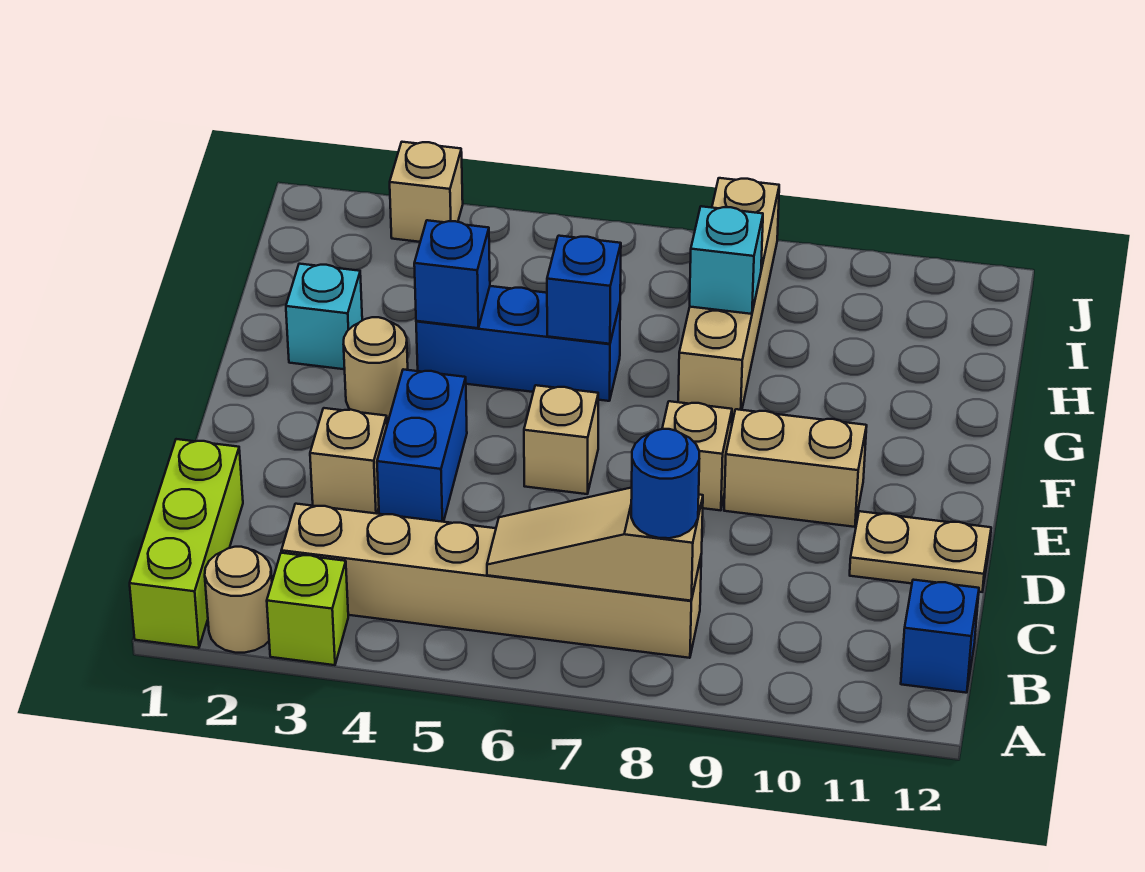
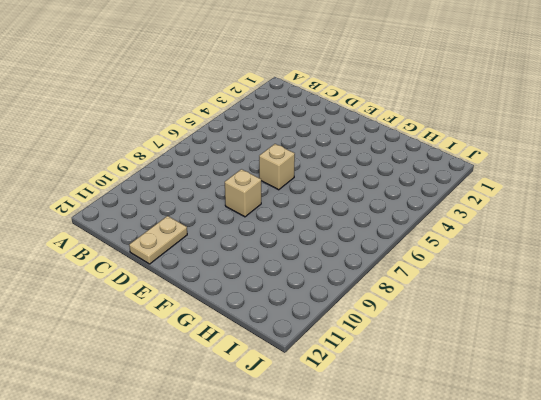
none -> lime 1x3 brick [130,439,243,648]
none -> tan 1x1 round brick [205,547,272,653]
none -> lime 1x1 brick [267,553,348,665]

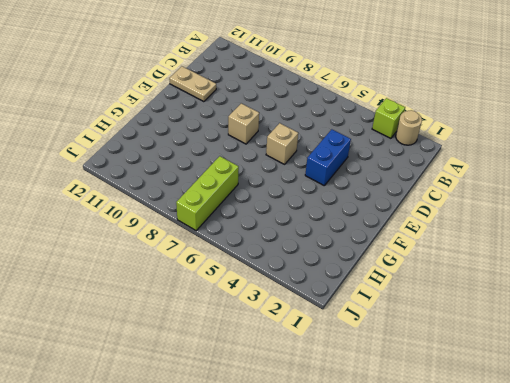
lime 1x3 brick [176,156,239,230] -> lime 1x3 brick moved to [130,439,243,648]
none -> tan 1x6 brick [281,504,701,658]
none -> blue 1x1 brick [901,580,979,693]
none -> tan 1x1 brick [310,408,387,514]

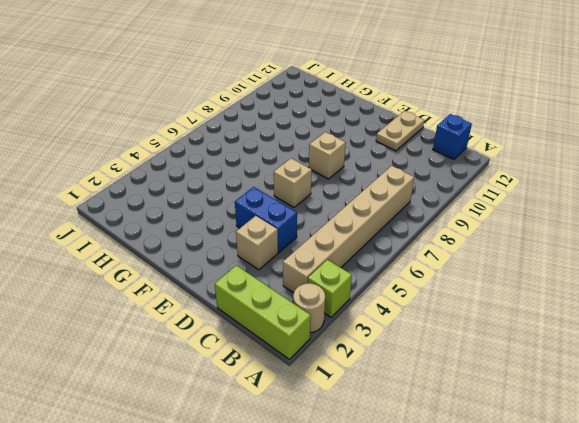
none -> tan 1x2 brick [724,409,867,527]
none -> tan 1x1 round brick [343,317,408,418]
none -> cyan 1x1 brick [286,264,362,369]

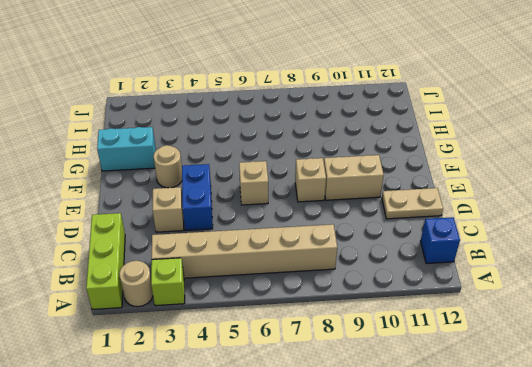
cyan 1x2 brick [97,127,156,171] -> cyan 1x1 brick [286,264,362,369]
none -> blue 1x3 brick [416,286,620,401]
none -> tan 1x4 brick [678,178,779,416]
none -> tan 1x1 brick [390,142,463,242]

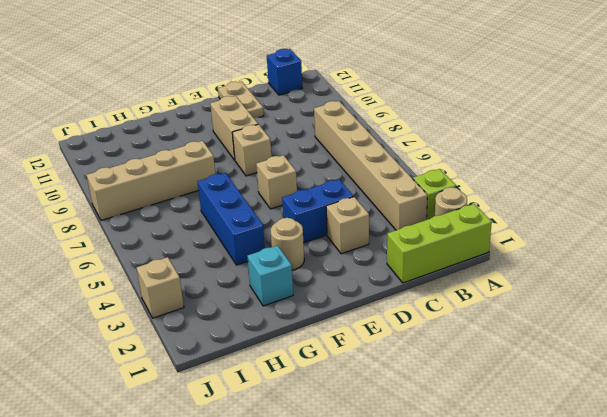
none -> tan 1x3 slope [487,488,703,601]
none -> blue 1x1 brick [414,220,490,328]
none -> blue 1x1 brick [547,236,621,344]

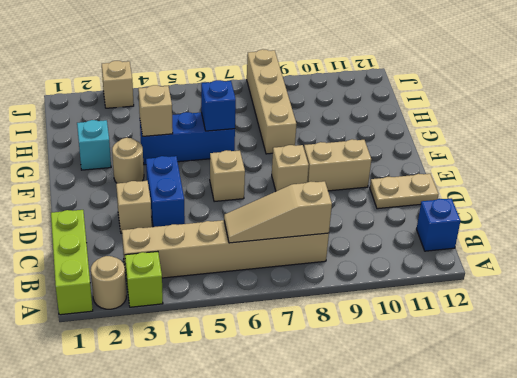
tan 1x1 brick [138,85,173,136] -> blue 1x1 brick [414,220,490,328]
none -> cyan 1x1 brick [690,206,763,314]
none -> blue 1x1 round brick [631,429,699,538]

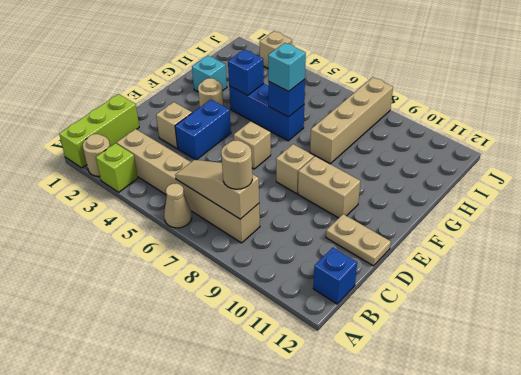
tan 1x1 cone [164,183,192,228] -> none
tan 1x1 round brick [221,140,252,189] -> blue 1x1 round brick [631,429,699,538]
cyan 1x1 brick [268,43,306,91] -> cyan 1x1 brick moved to [690,206,763,314]

